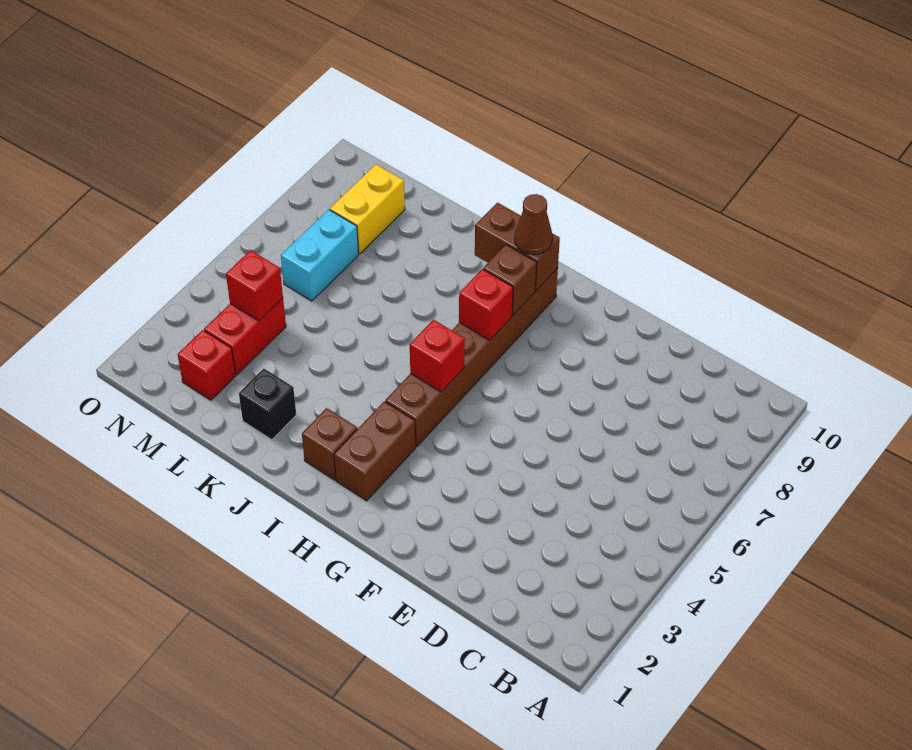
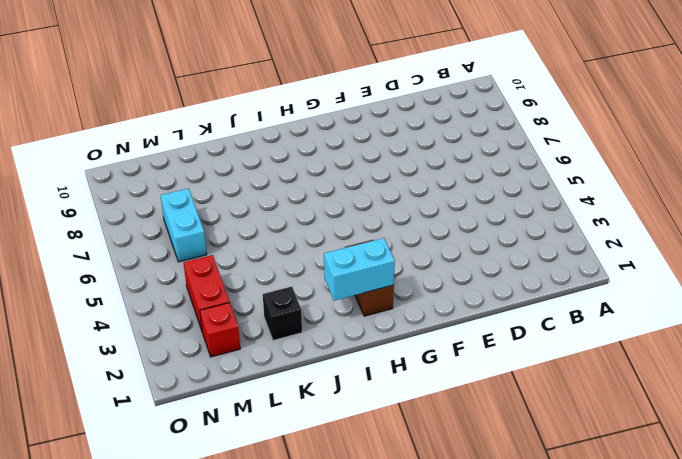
cyan 1x2 brick [324,238,395,300] -> none
none -> brown 1x6 brick [385,268,558,447]
none -> brown 1x1 brick [302,408,357,480]
none -> yellow 1x2 brick [330,165,405,254]

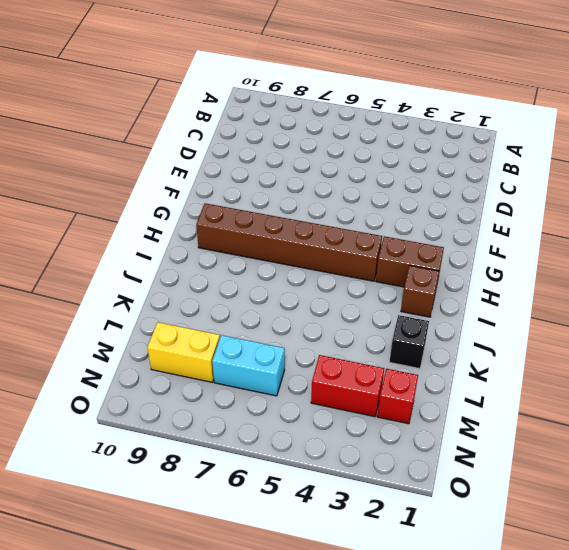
none -> red 1x1 brick [410,320,465,392]
none -> red 1x1 brick [459,269,513,340]
none -> brown 1x1 brick [483,245,537,315]

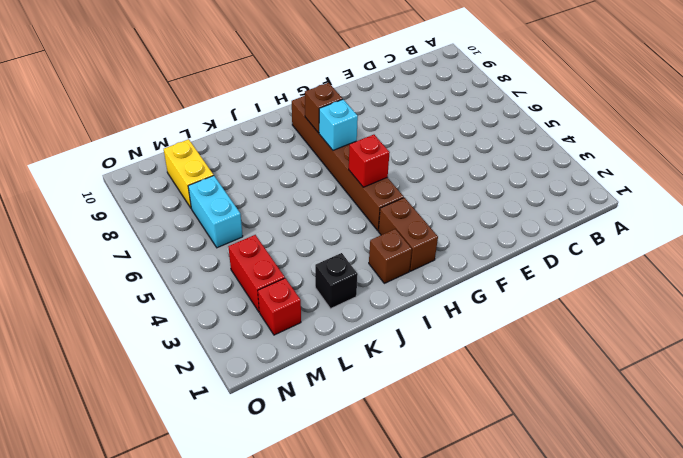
cyan 1x1 brick [319,99,358,150] -> red 1x1 brick [459,269,513,340]
none -> brown 1x2 brick [475,203,560,290]
none -> red 1x1 brick [226,250,283,321]
none -> brown 1x1 cone [515,194,553,255]

